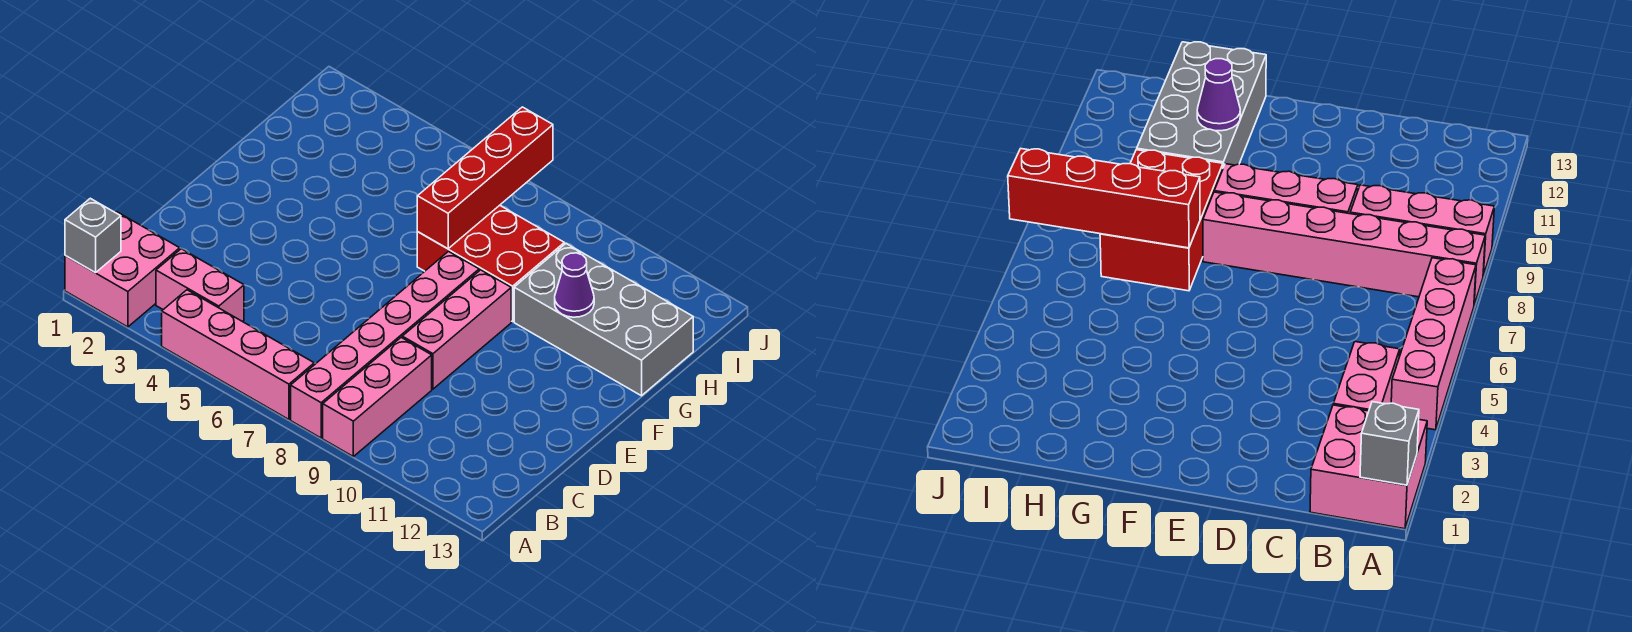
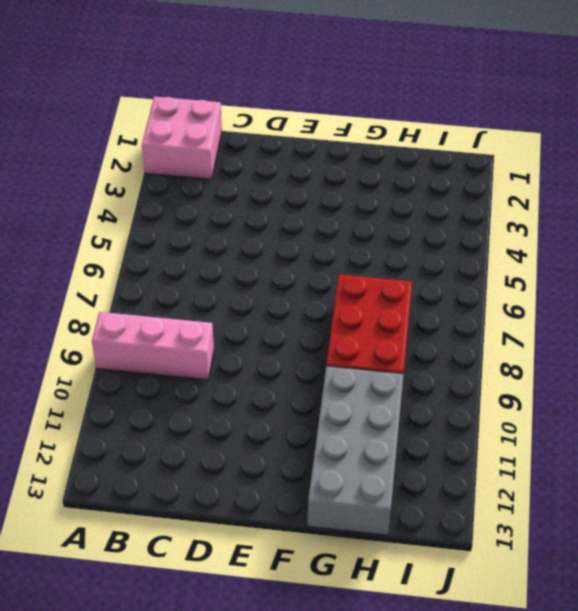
none -> pink 1x4 brick [162,290,314,419]
none -> pink 1x6 brick [291,251,479,438]

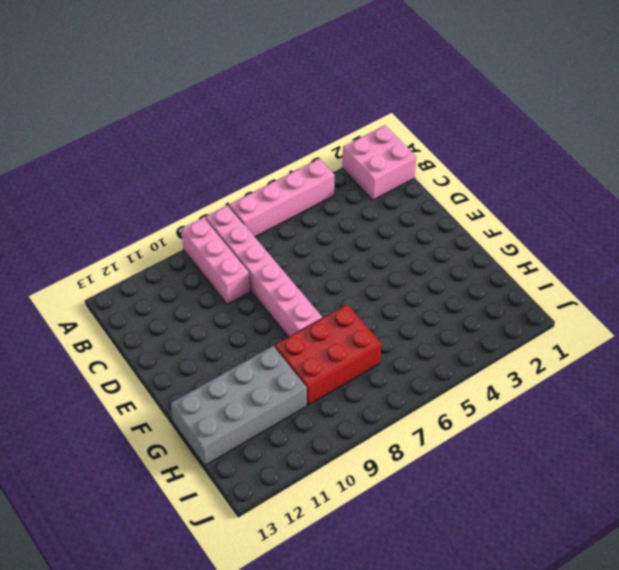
none -> pink 1x2 brick [156,249,244,322]
none -> pink 1x3 brick [402,270,511,389]

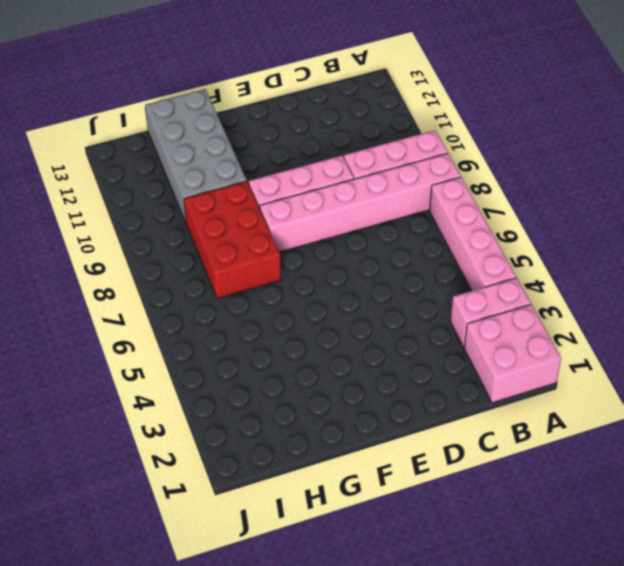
pink 1x2 brick [450,278,531,347] -> pink 1x2 brick turned to [156,249,244,322]
none -> grey 1x1 brick [65,198,121,273]
none -> red 1x4 brick [417,107,553,249]

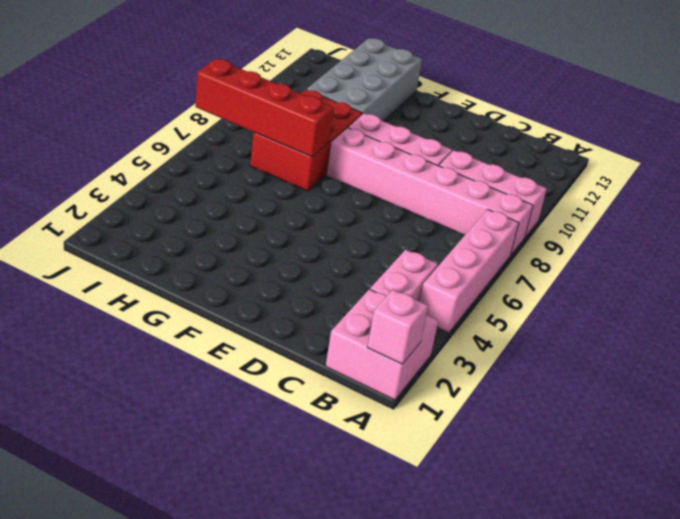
pink 1x1 brick [367,290,428,364] -> grey 1x1 brick [65,198,121,273]
none -> purple 1x1 cone [555,253,594,317]

